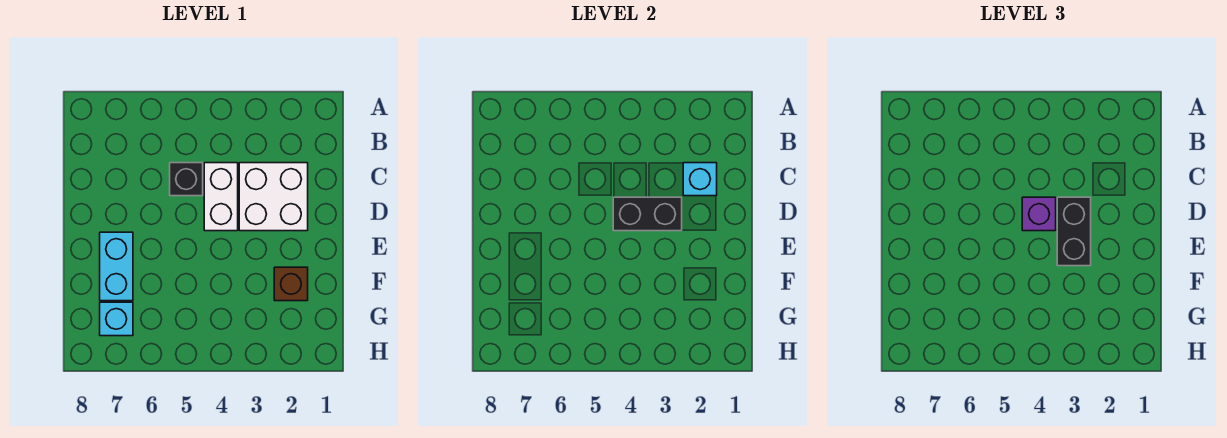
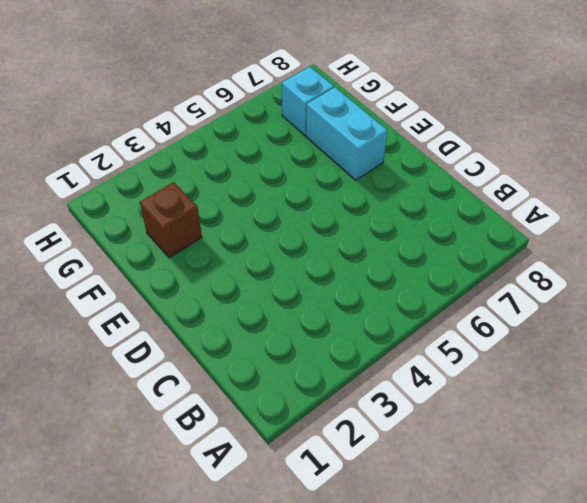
none -> white 2x2 brick [239,163,308,231]
none -> white 1x2 brick [204,163,238,231]

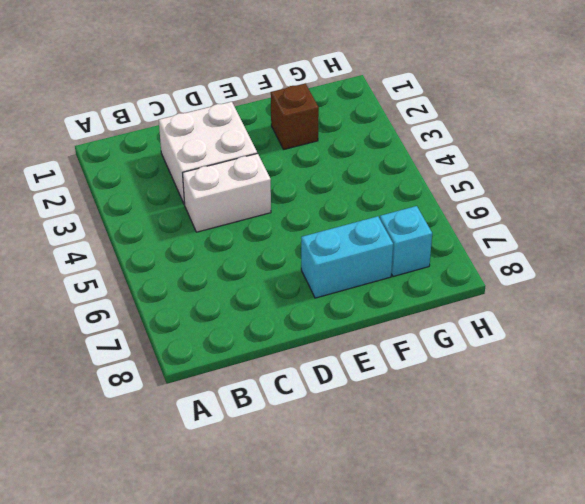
none -> black 1x1 brick [170,163,203,196]
none -> cyan 1x1 brick [683,163,717,196]

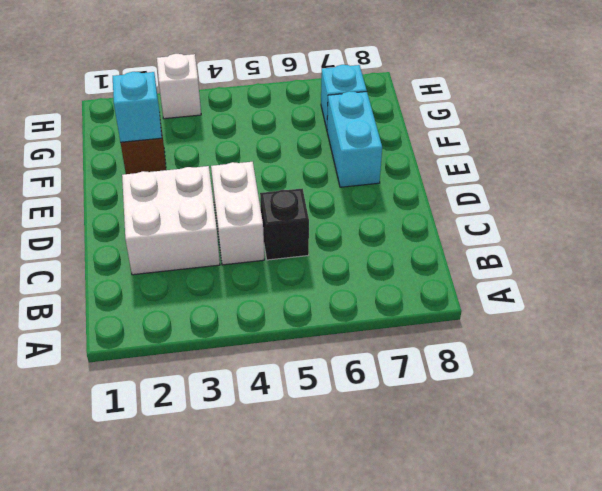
cyan 1x1 brick [113,72,162,142] -> cyan 1x1 brick moved to [683,163,717,196]
white 1x1 brick [157,54,201,119] -> none
none -> black 1x2 brick [613,197,682,231]
none -> black 1x2 brick [1057,197,1091,266]

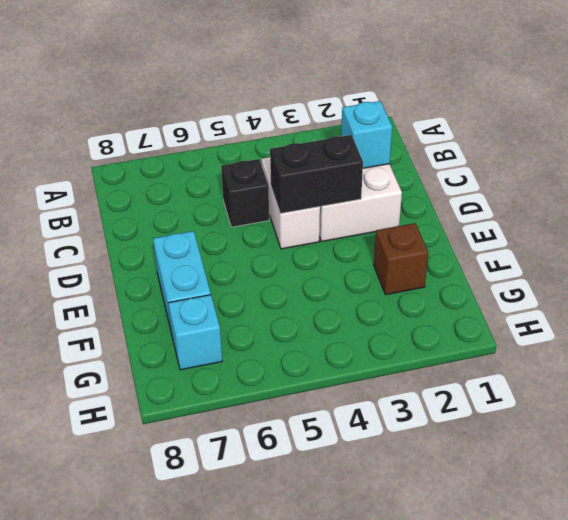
none -> black 1x2 brick [1057,197,1091,266]
none -> purple 1x1 brick [1022,197,1056,231]

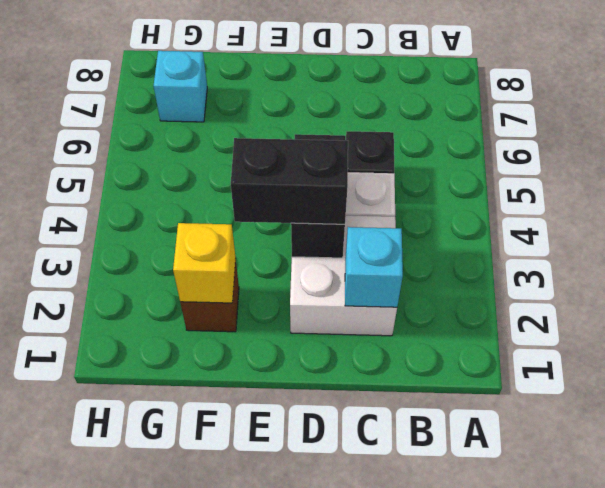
yellow 1x1 brick [173,223,236,303] -> none
none -> cyan 1x2 brick [100,232,133,301]
none -> purple 1x1 brick [1022,197,1056,231]

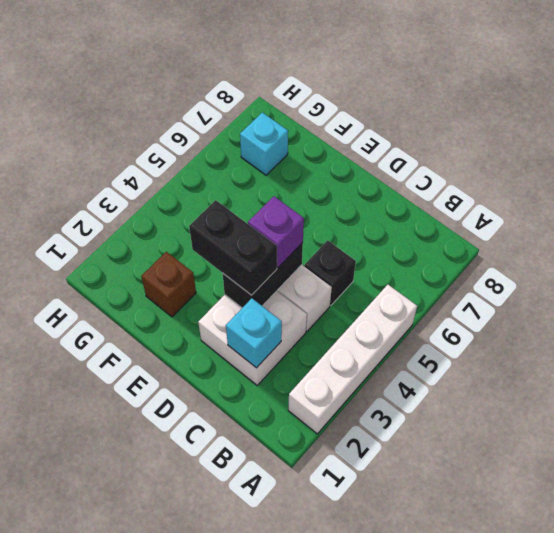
white 1x4 brick [288,285,417,434] -> none
none -> cyan 1x2 brick [100,232,133,301]

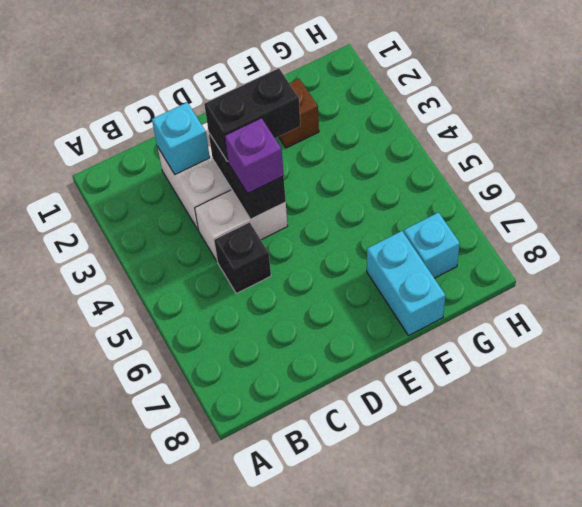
cyan 1x2 brick [367,231,446,336] -> cyan 1x2 brick turned to [100,232,133,301]

